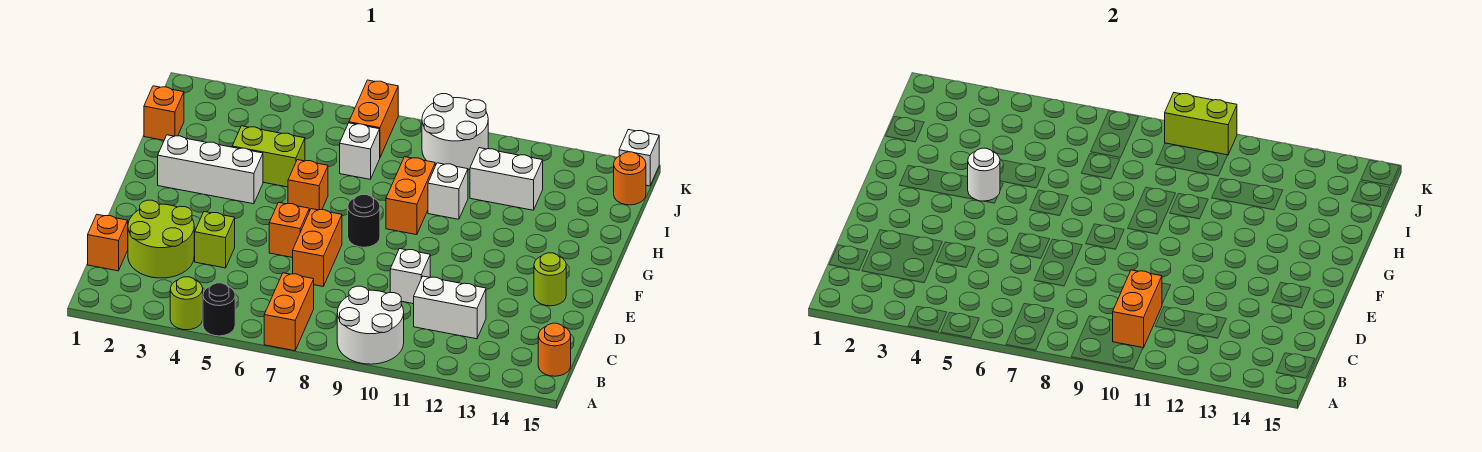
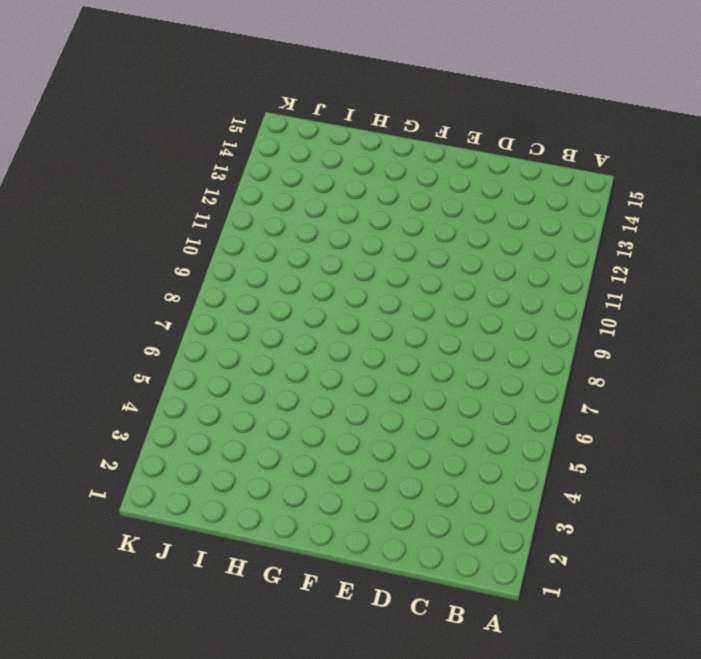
none -> lime 1x1 round brick [170,277,203,330]
none -> black 1x1 round brick [203,283,235,336]
none -> orange 1x2 brick [264,273,314,351]

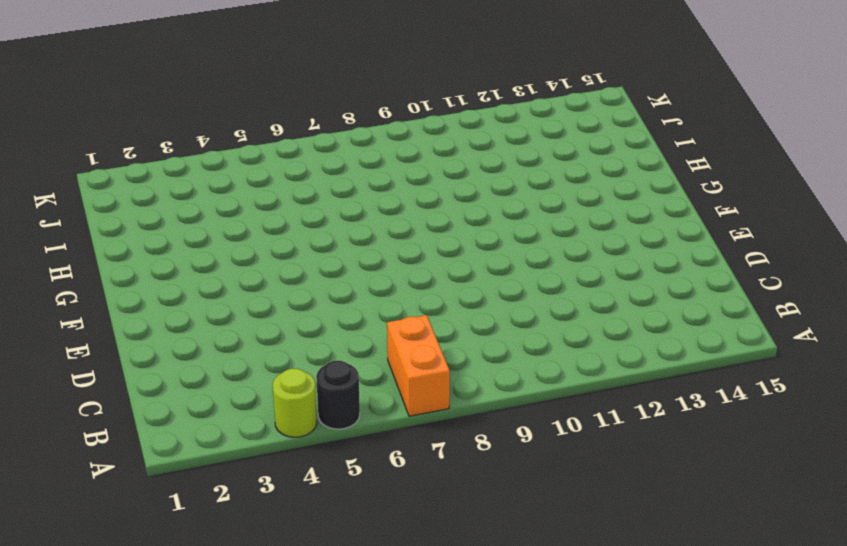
none -> white 2x2 round brick [337,286,404,364]
none -> orange 1x1 round brick [538,323,571,376]
none -> orange 1x1 brick [88,215,128,271]

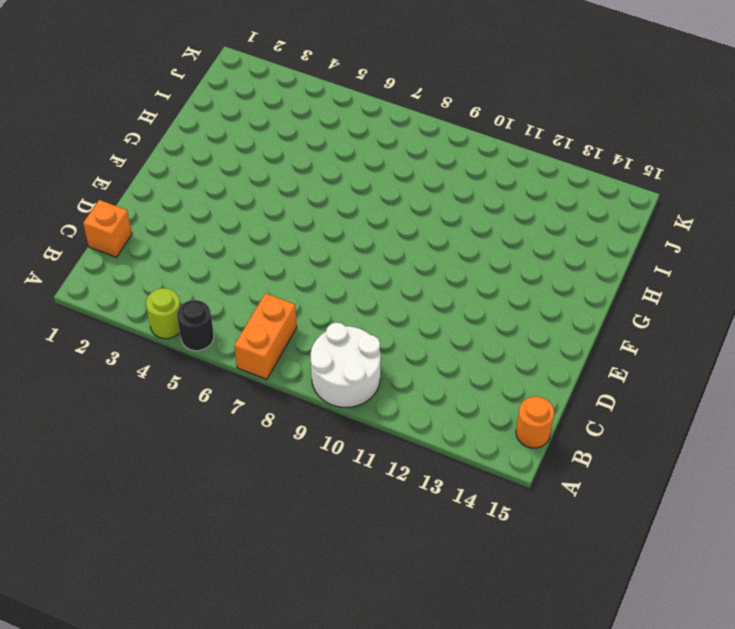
none -> lime 2x2 round brick [128,200,194,278]
none -> white 1x2 brick [414,276,486,339]
none -> lime 1x1 brick [194,212,235,268]

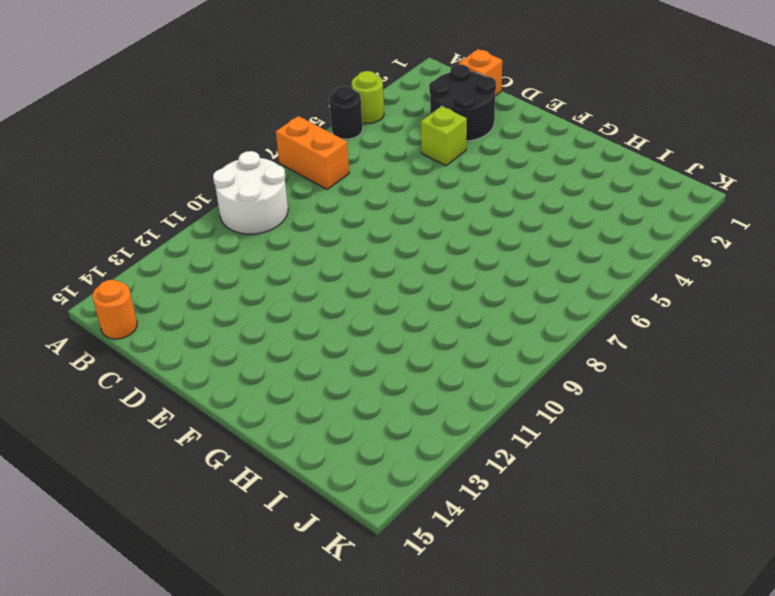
black 2x2 round brick [429,65,496,141] -> lime 2x2 round brick [128,200,194,278]
none -> white 1x2 brick [414,276,486,339]
none -> orange 1x2 brick [293,209,342,286]
none -> white 1x1 brick [390,249,430,304]

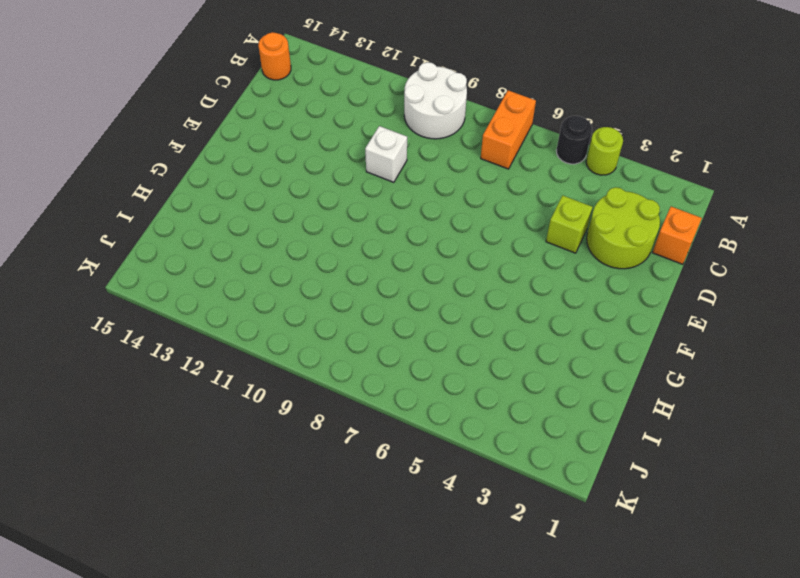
none -> white 1x2 brick [414,276,486,339]
none -> orange 1x2 brick [293,209,342,286]
none -> orange 1x1 brick [269,202,309,258]

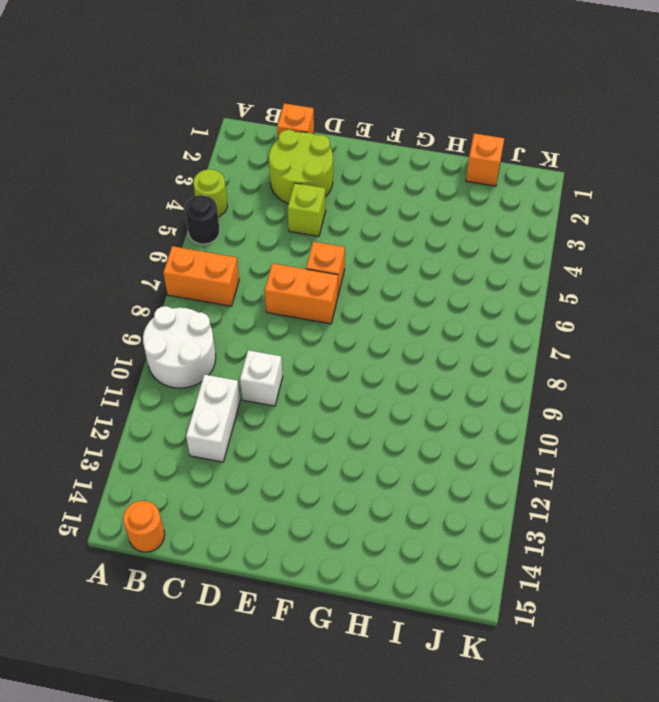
none -> lime 1x1 round brick [534,253,566,306]
none -> black 1x1 round brick [348,195,380,247]
none -> white 1x3 brick [158,135,263,204]

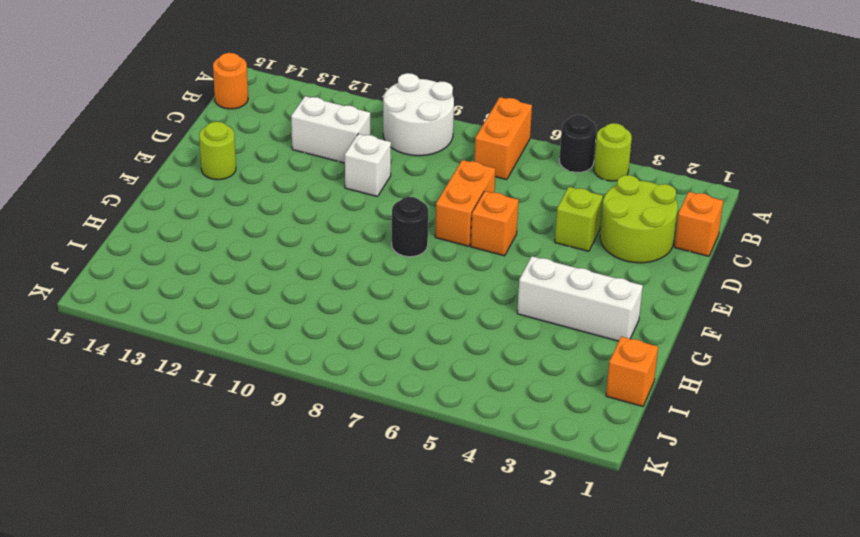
none -> orange 1x1 brick [288,160,328,211]
none -> orange 1x2 brick [386,157,435,235]
none -> lime 1x2 brick [232,126,305,187]

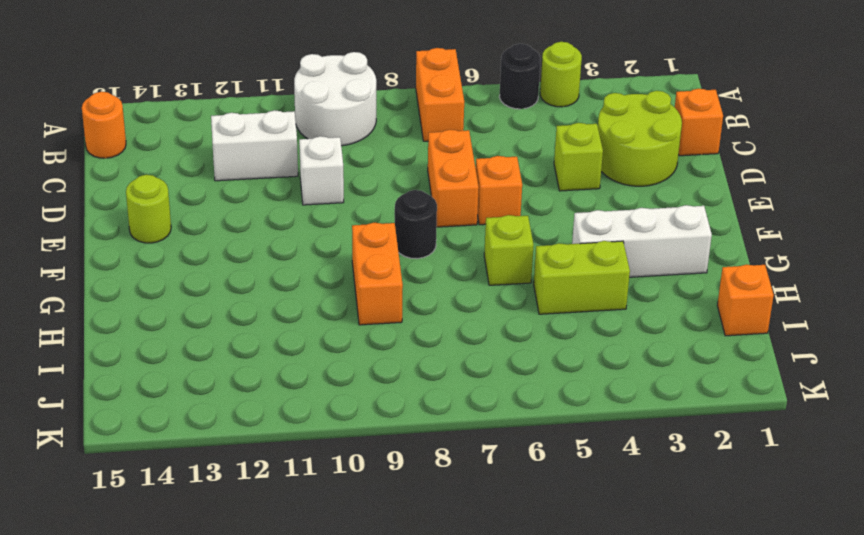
lime 1x1 brick [484,215,534,285] -> orange 1x1 brick [288,160,328,211]
none -> white 1x1 brick [428,163,468,219]
none -> white 1x1 brick [340,123,380,179]
none -> white 1x2 brick [470,148,543,210]

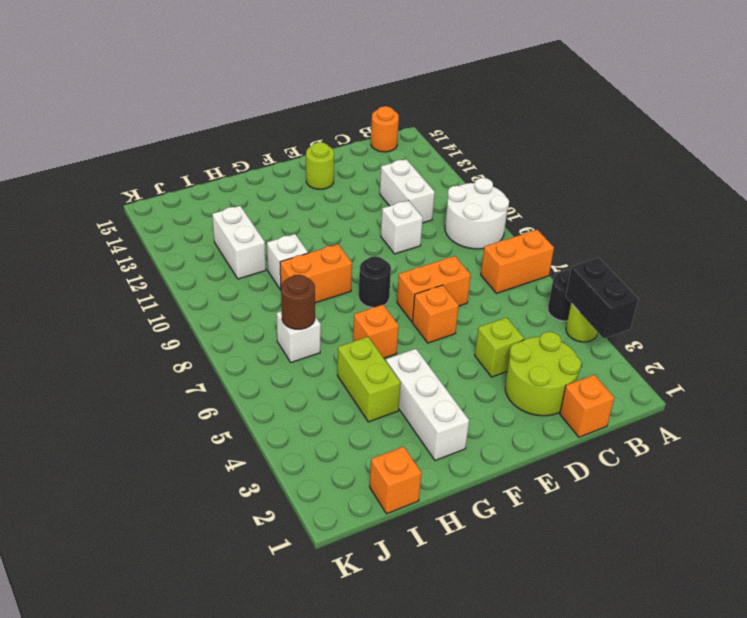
black 1x2 brick [566,258,638,338] -> none
brown 1x1 round brick [281,275,315,329] -> none
none -> orange 1x2 brick [349,80,398,157]
none -> white 2x2 round brick [422,94,488,170]
none -> orange 1x1 round brick [614,152,646,205]

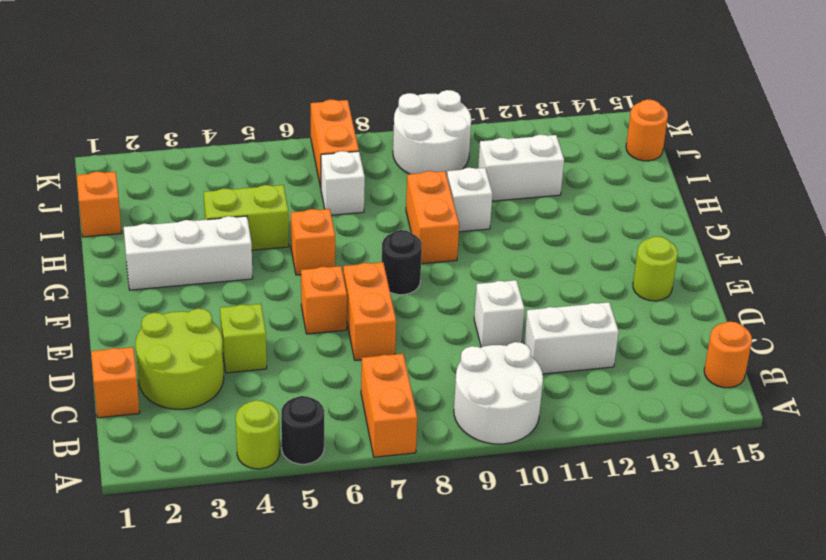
none -> white 1x1 brick [619,130,659,186]
none -> orange 1x2 brick [1113,270,1162,348]
none -> white 1x1 round brick [968,148,1000,201]

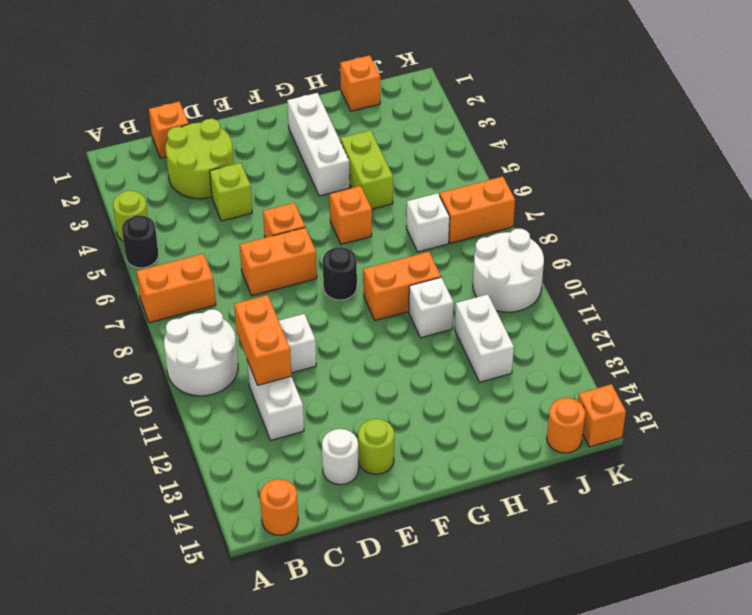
orange 1x2 brick [234,295,291,385] -> orange 1x2 brick turned to [1113,270,1162,348]
white 1x1 round brick [322,429,359,485] -> white 1x1 round brick moved to [968,148,1000,201]
orange 1x1 brick [578,384,626,447] -> white 1x1 brick [619,130,659,186]
none -> lime 1x2 brick [1165,93,1237,155]

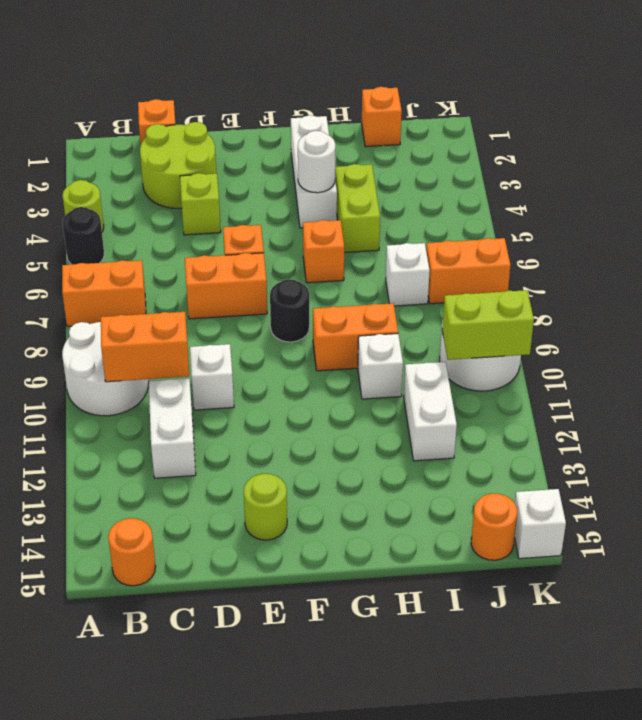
lime 1x2 brick [442,290,534,360] -> lime 1x2 brick turned to [1165,93,1237,155]

